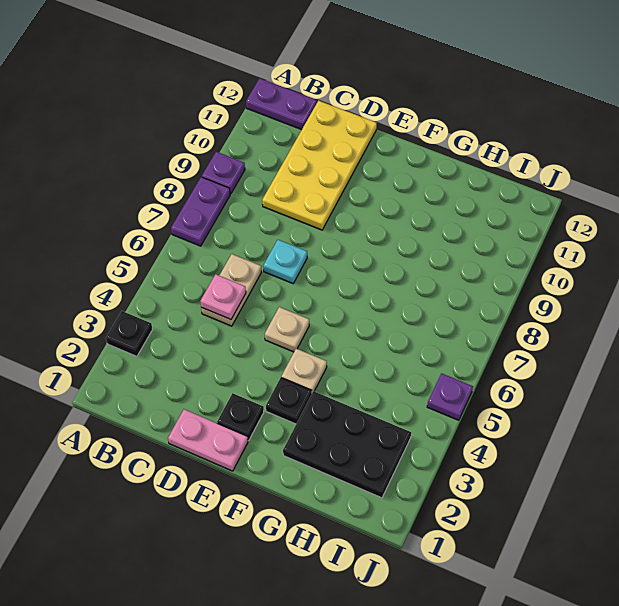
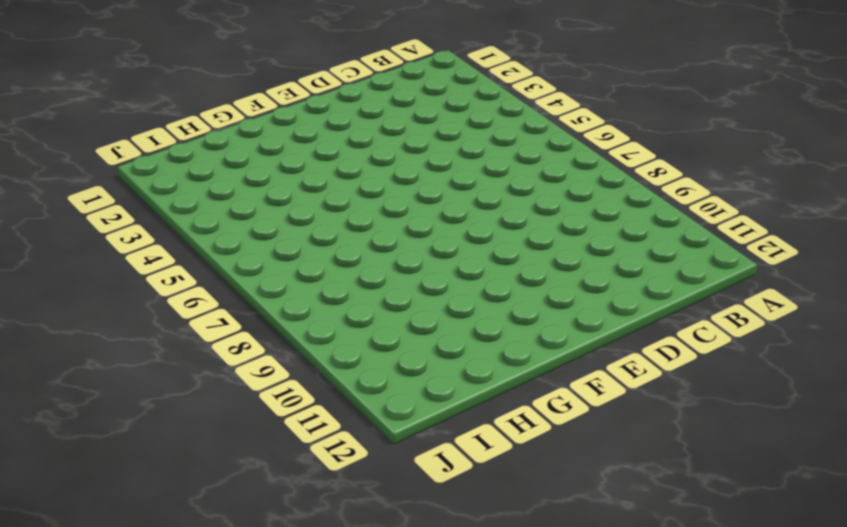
none -> black 1x1 plate [106,311,152,356]
none -> purple 1x2 plate [171,177,230,246]
none -> purple 1x1 plate [202,152,245,194]

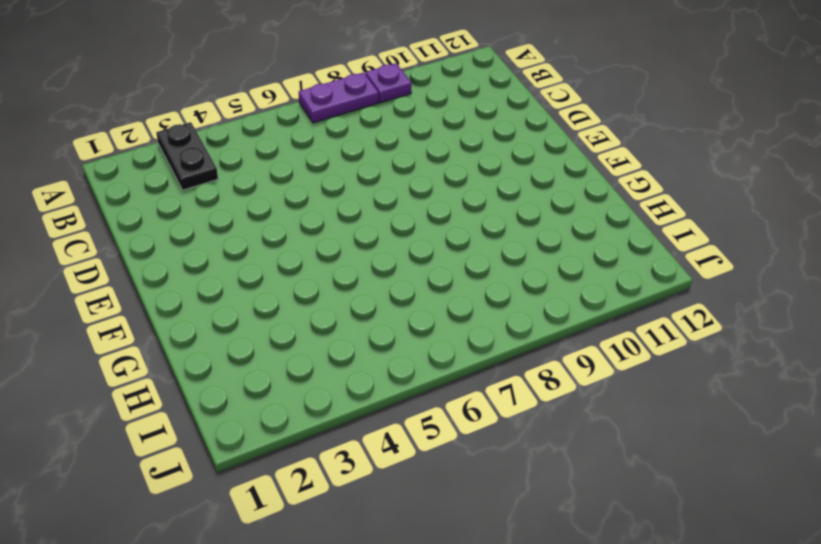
black 1x2 plate [156,122,218,190] -> black 1x1 plate [106,311,152,356]
none -> purple 1x2 plate [246,78,317,130]
none -> tan 1x2 plate [201,254,261,326]
none -> yellow 2x4 plate [262,101,377,230]

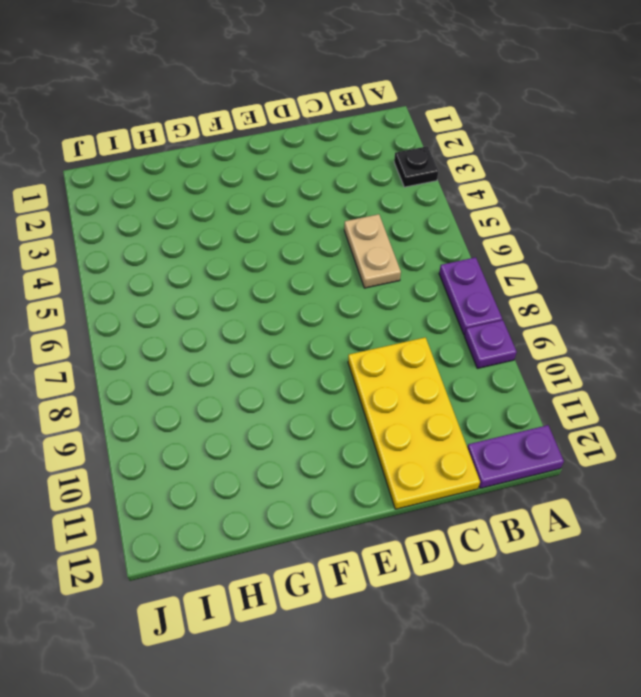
none -> pink 1x2 plate [168,409,248,471]
none -> cyan 1x1 plate [263,240,307,283]
none -> black 1x1 plate [217,393,264,441]

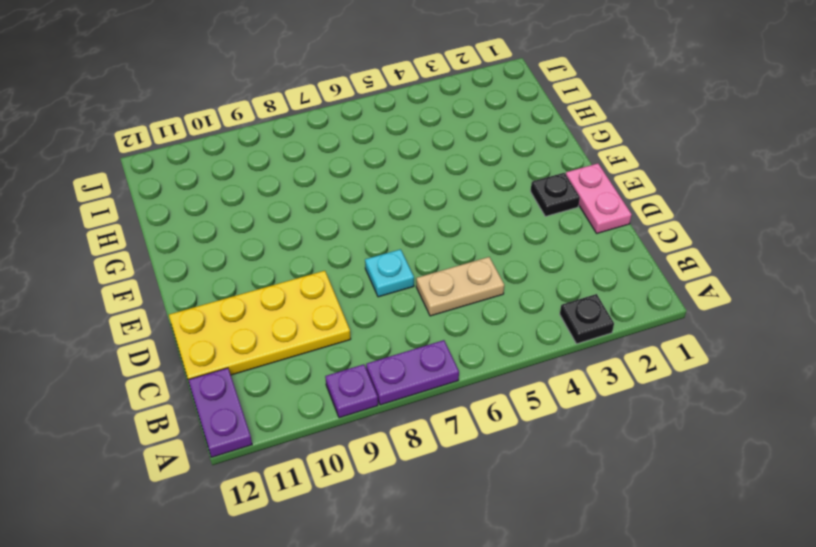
none -> tan 1x1 plate [265,307,309,352]
none -> black 1x1 plate [266,378,312,424]
none -> tan 1x1 plate [281,349,327,392]

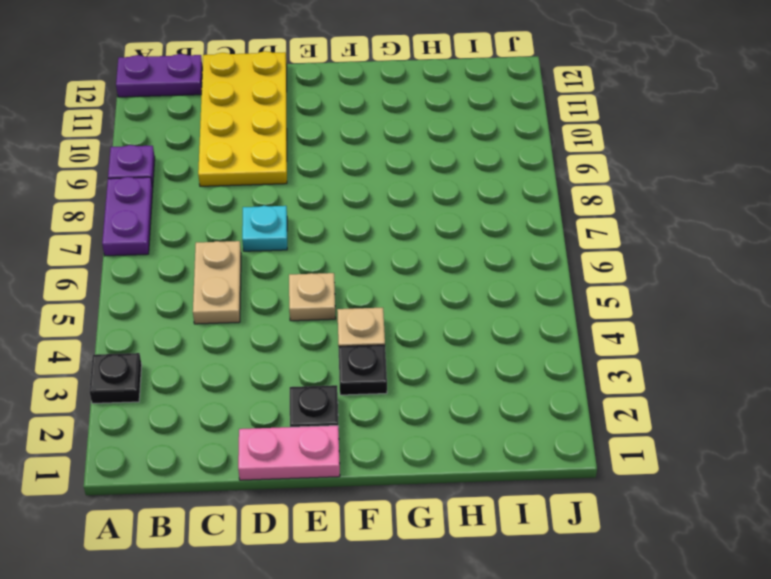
none -> black 2x3 plate [283,391,411,498]
none -> purple 1x1 plate [427,373,473,420]
none -> pink 1x1 plate [200,274,246,320]

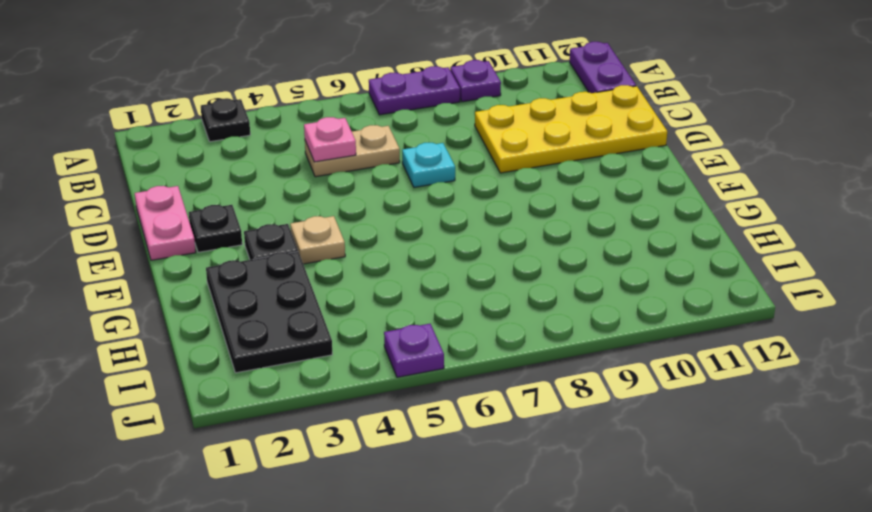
none -> tan 1x1 plate [265,307,309,352]

